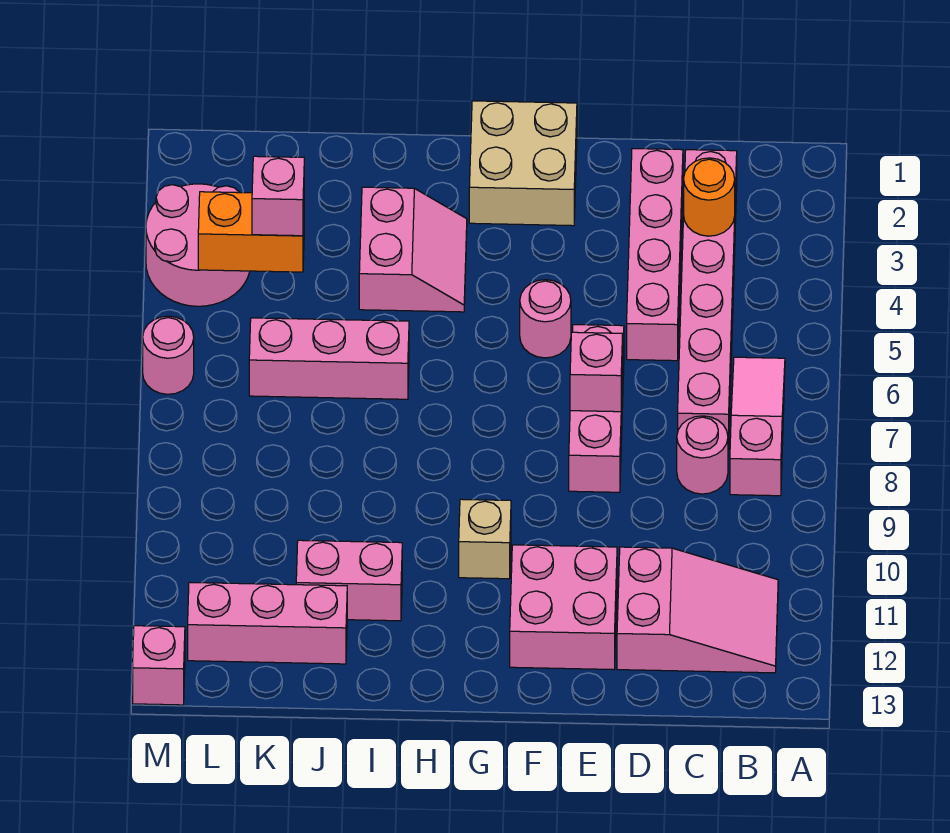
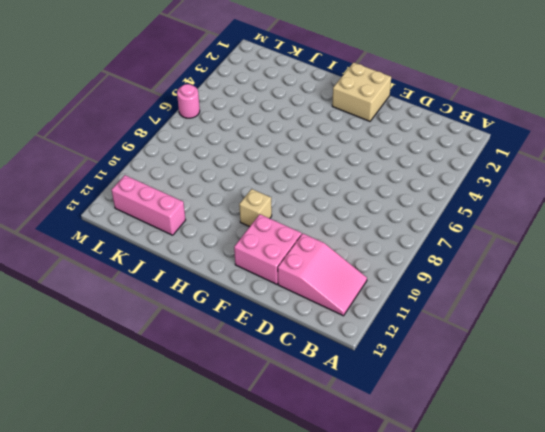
none -> pink 1x3 slope [730,357,785,496]
none -> pink 1x6 brick [678,150,737,450]
none -> pink 1x1 round brick [677,416,728,494]

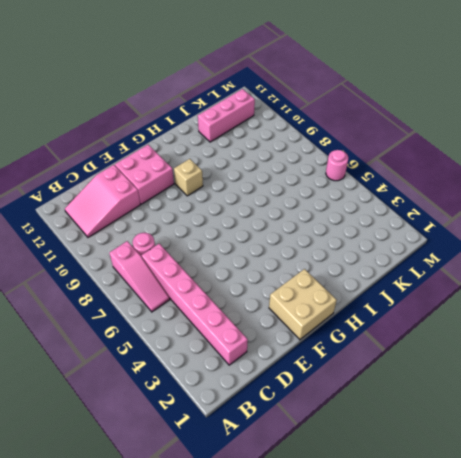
none -> pink 1x4 brick [627,149,683,361]
none -> pink 1x3 brick [569,325,624,492]
none -> pink 1x1 round brick [520,280,571,358]

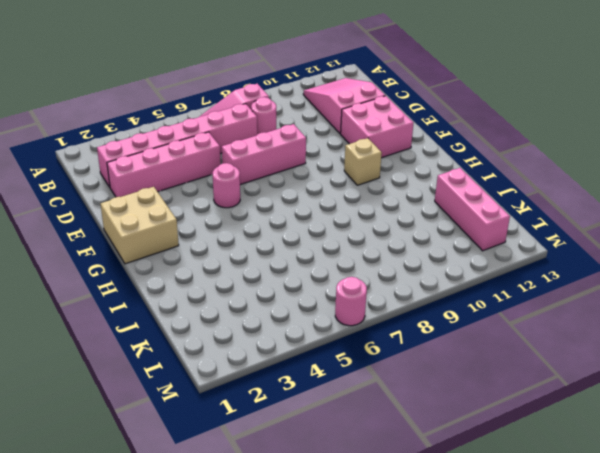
none -> pink 2x2 slope [359,187,467,312]
none -> pink 1x3 brick [249,318,409,399]
none -> pink 1x2 brick [296,540,402,621]

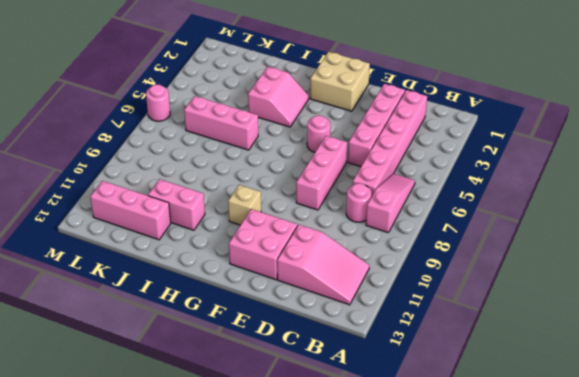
none -> pink 2x2 round brick [146,184,250,306]
none -> pink 1x1 brick [133,626,185,705]
none -> orange 1x1 round brick [684,158,735,236]

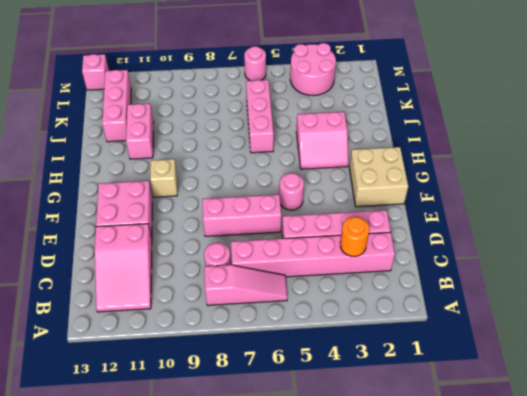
none -> pink 1x1 brick [570,332,623,412]
none -> orange 1x2 brick [198,192,304,272]
none -> pink 1x1 brick [252,156,304,236]

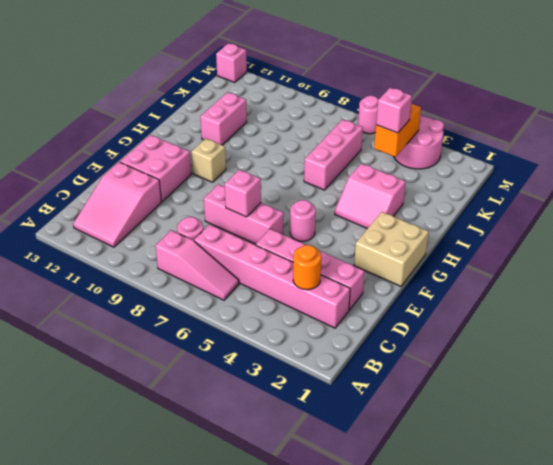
none -> pink 1x3 brick [188,582,347,664]

